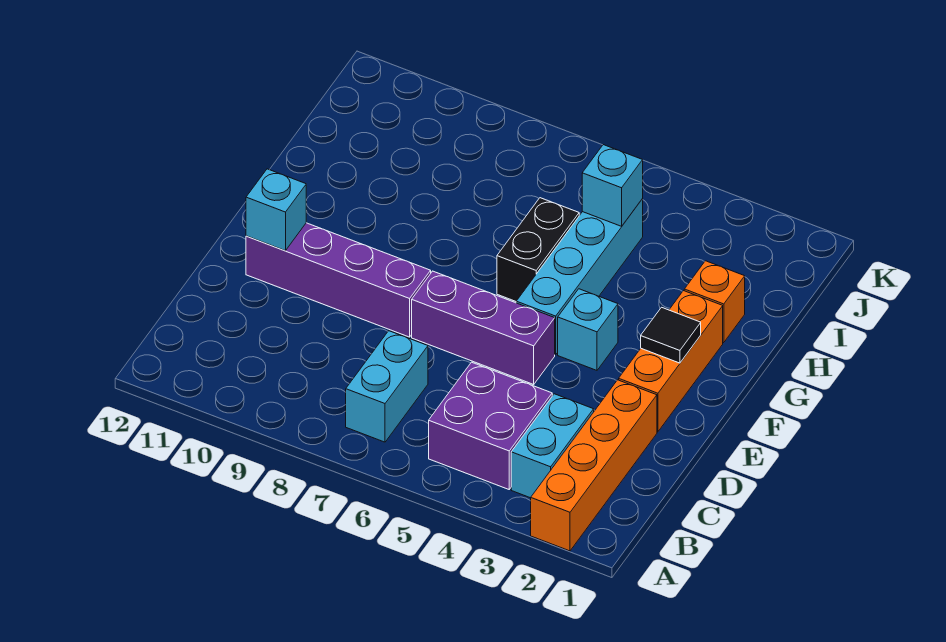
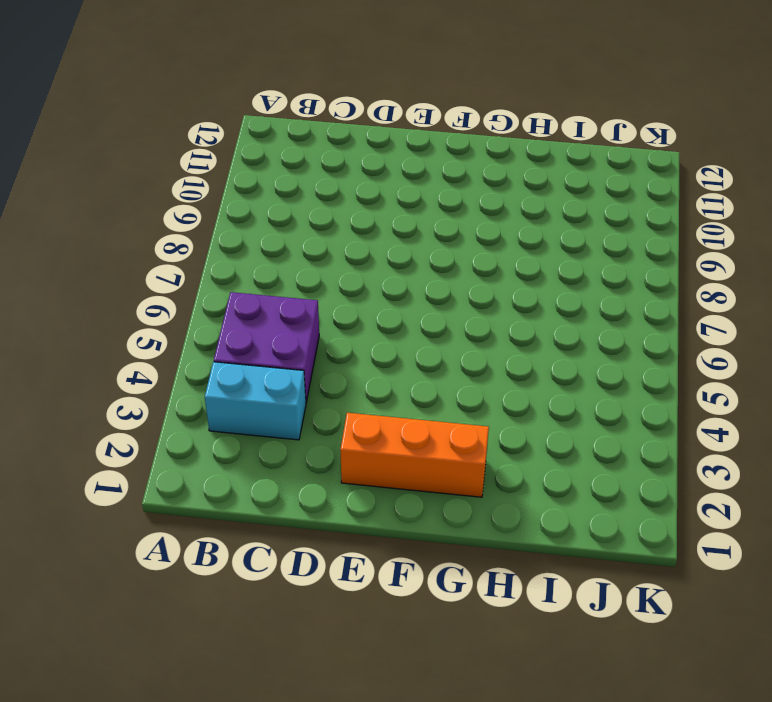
none -> orange 1x4 brick [531,380,657,551]
none -> cyan 1x2 brick [346,331,428,442]
none -> purple 1x3 brick [412,271,555,384]

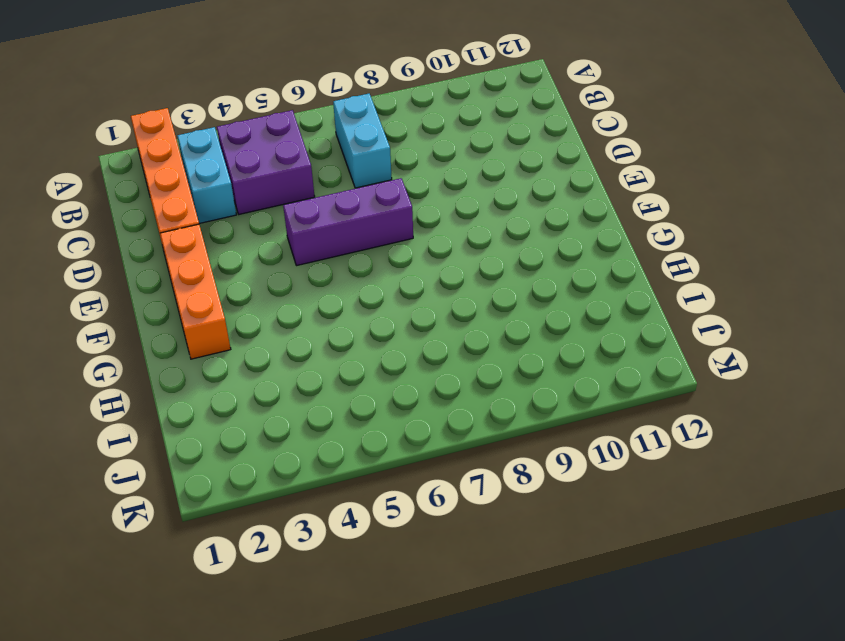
none -> purple 1x4 brick [246,223,431,337]
none -> cyan 1x1 brick [558,289,618,370]
none -> cyan 1x4 brick [516,199,643,355]

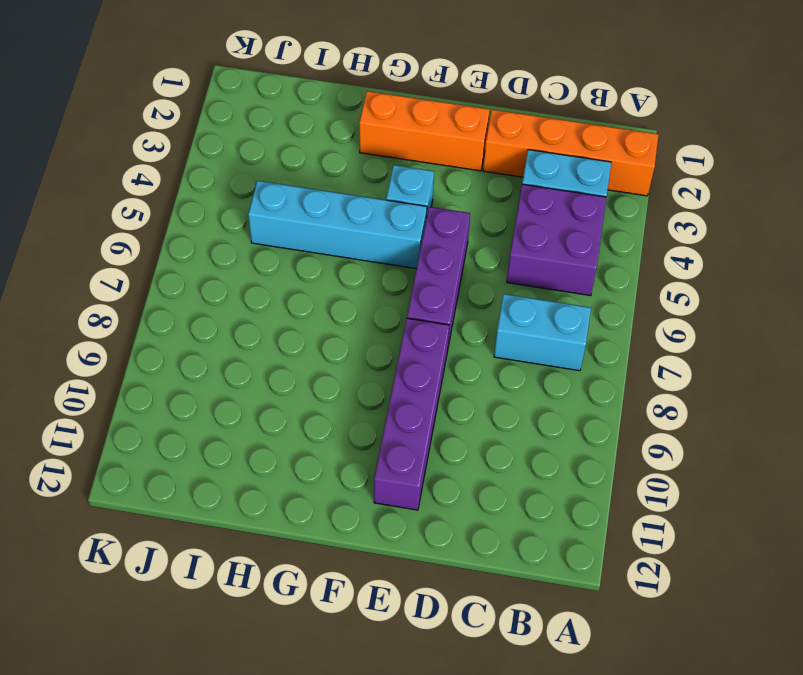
none -> black 1x2 brick [497,198,579,301]
none -> orange 1x1 brick [684,261,745,343]
none -> cyan 1x1 brick [246,169,306,251]

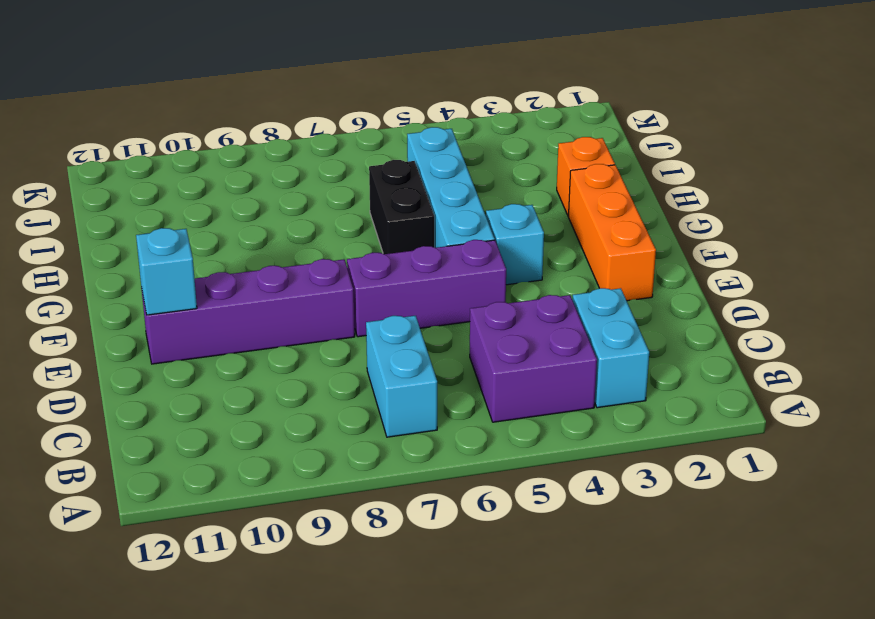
none -> orange 1x4 brick [531,380,657,551]
none -> black 1x1 tile [641,307,701,363]
none -> cyan 1x1 brick [582,145,643,226]

